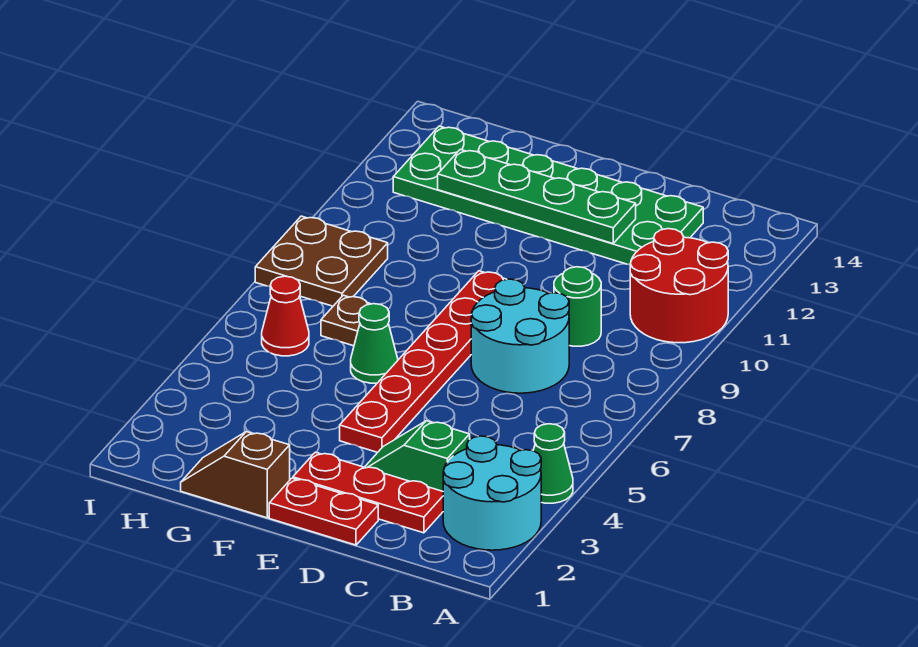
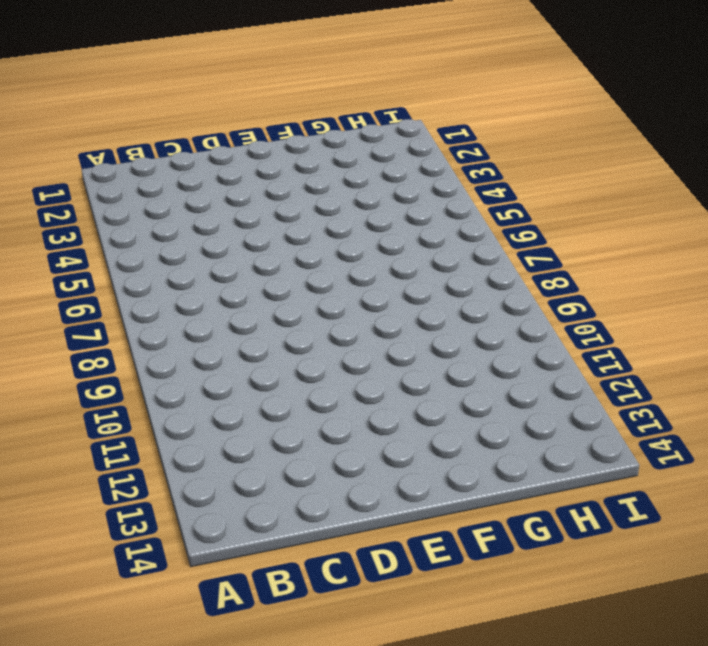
none -> cyan 2x2 round brick [443,436,541,550]
none -> green 1x1 cone [533,424,573,503]
none -> red 2x2 round brick [630,229,728,343]

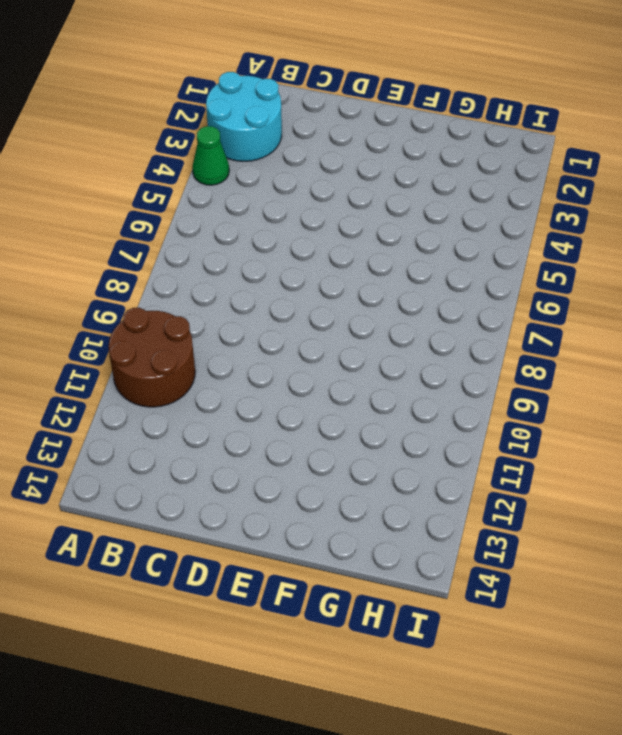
brown 2x2 round brick [109,308,195,407] -> red 2x2 round brick [630,229,728,343]
none -> red 1x3 plate [293,452,443,533]
none -> green 1x2 slope [365,421,470,491]
none -> cyan 2x2 round brick [471,279,569,393]

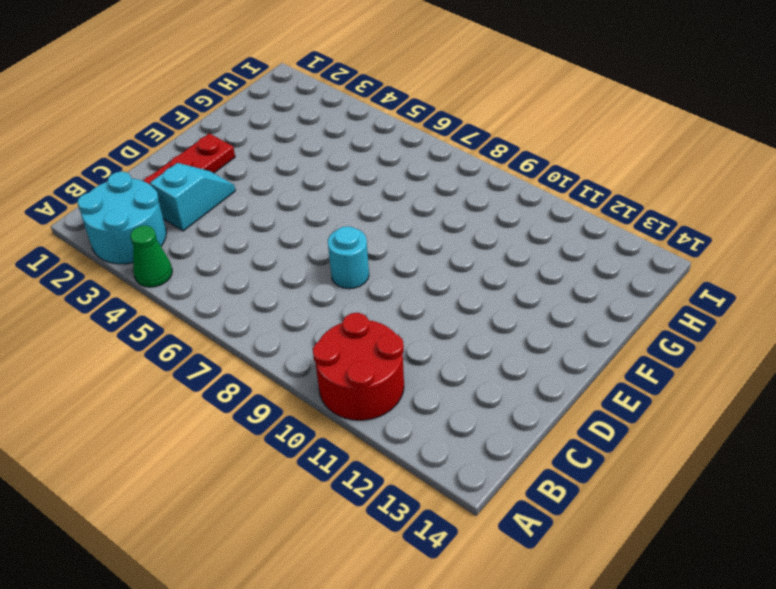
cyan 1x2 slope [150,163,235,231] -> green 1x2 slope [365,421,470,491]
cyan 1x1 round brick [328,226,369,289] -> cyan 2x2 round brick [471,279,569,393]
none -> green 1x1 round brick [554,267,601,346]
none -> green 2x6 plate [393,126,703,265]
none -> red 1x2 plate [269,478,378,545]

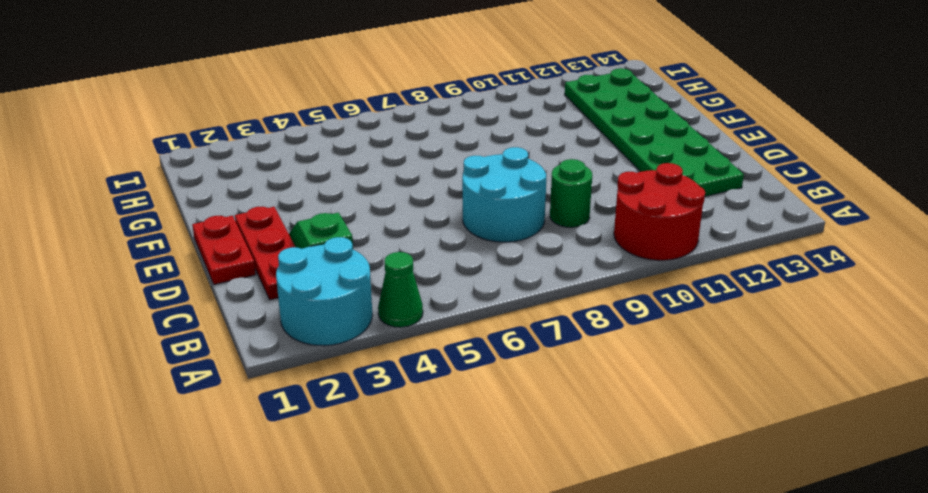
none -> red 1x6 plate [340,271,507,452]
none -> brown 1x2 slope [181,432,290,518]
none -> green 1x1 cone [351,304,398,383]

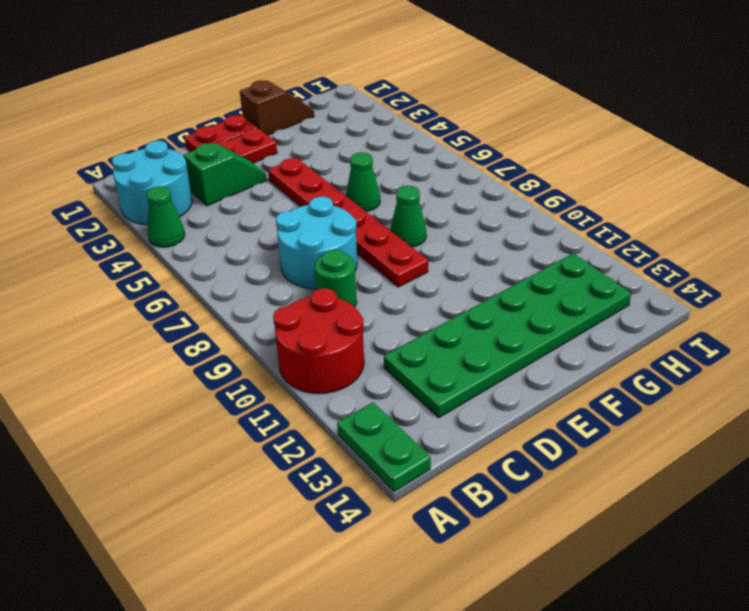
green 1x2 plate [337,402,431,492] -> none
green 1x1 cone [390,186,426,247] -> none
none -> brown 1x1 plate [321,295,370,346]
none -> red 1x1 cone [262,276,309,356]
none -> brown 2x2 plate [255,216,388,306]

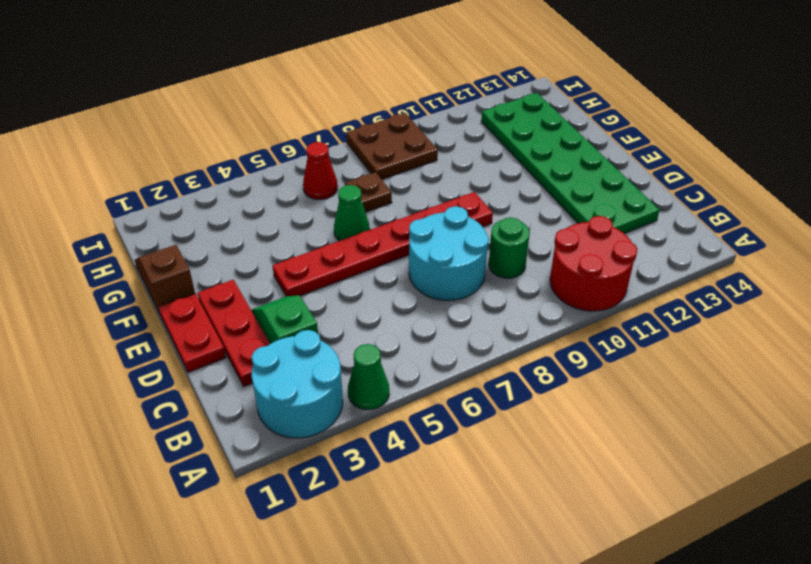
none -> green 1x4 plate [438,149,636,243]

